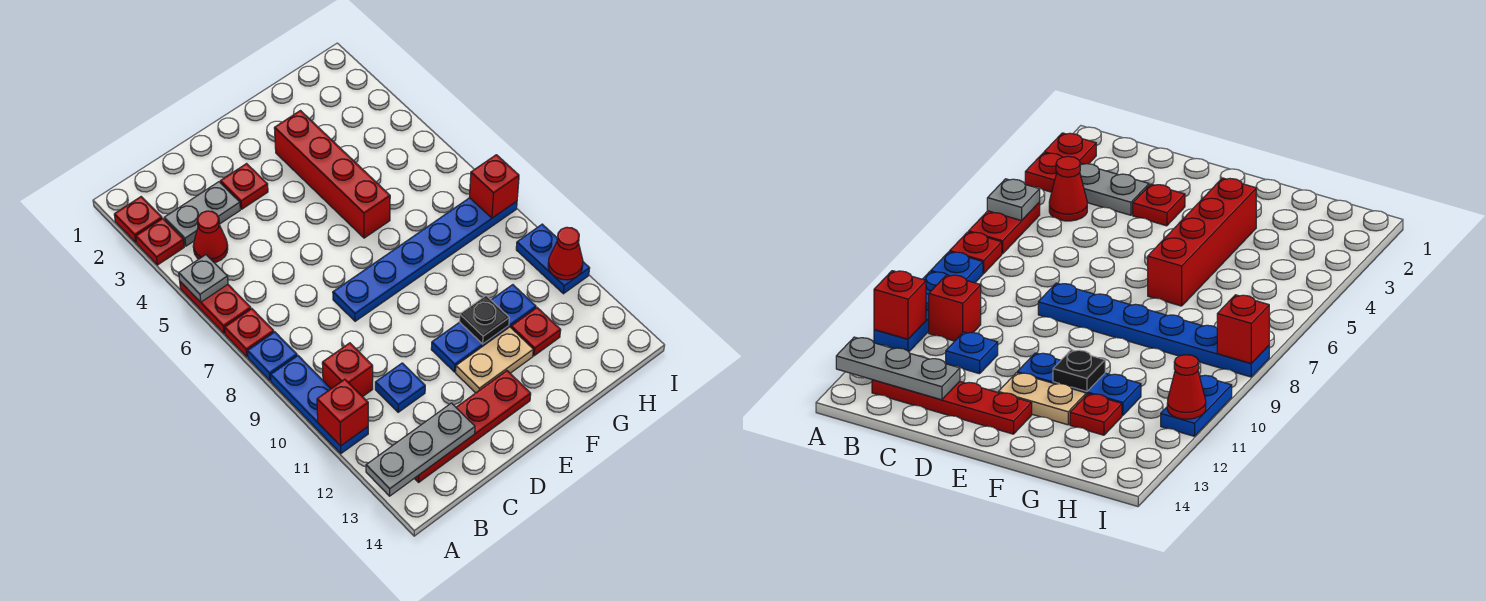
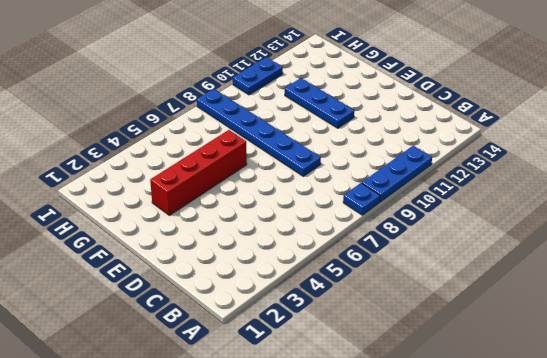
none -> red 1x1 plate [114,197,162,243]
none -> red 1x1 plate [136,218,184,265]
none -> red 1x2 plate [180,282,251,334]

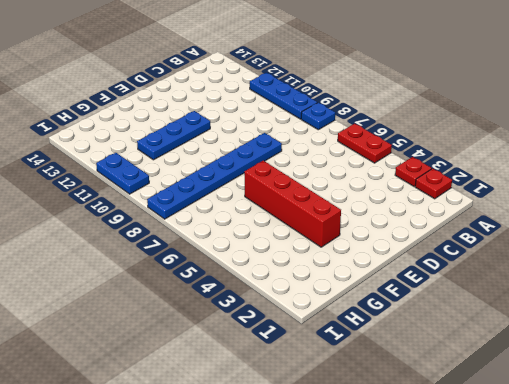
none -> red 1x1 plate [225,309,274,357]
none -> grey 1x2 plate [164,182,240,246]
none -> red 1x1 cone [193,211,228,262]

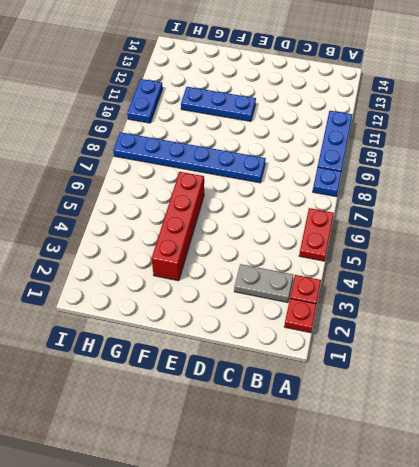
none -> red 1x1 plate [225,309,274,357]
none -> red 1x1 cone [193,211,228,262]
none -> red 1x1 brick [322,343,373,397]

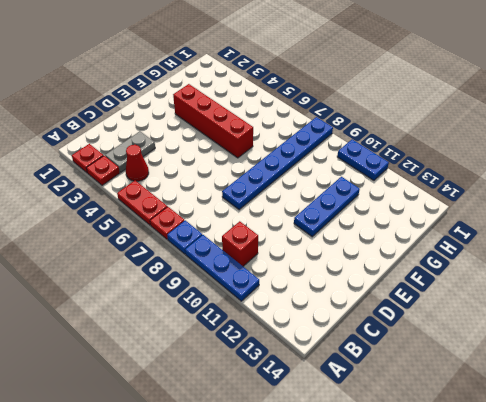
none -> red 1x4 plate [414,371,531,482]
none -> blue 1x1 plate [375,363,425,412]
none -> red 1x1 plate [220,164,268,209]

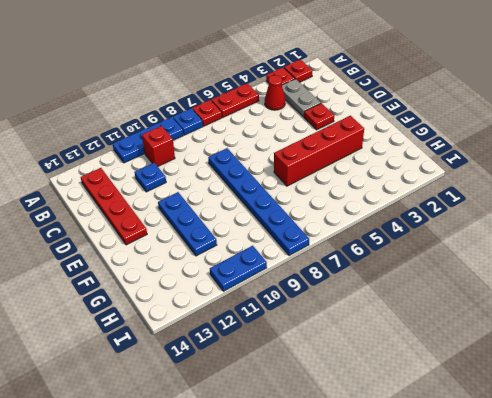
none -> tan 1x2 plate [456,327,533,393]
none -> red 1x1 plate [511,308,561,356]
none -> grey 1x1 plate [179,255,228,302]

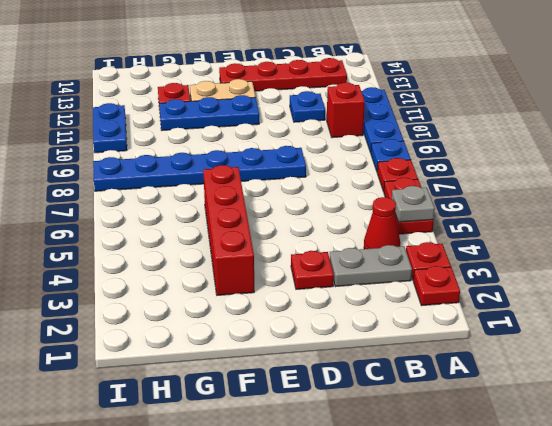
none -> red 1x1 brick [317,379,368,446]
none -> grey 1x3 plate [366,403,475,496]
none -> black 1x1 plate [459,296,509,344]

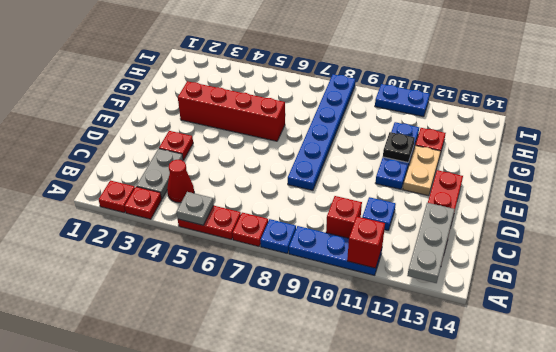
none -> red 1x1 brick [469,155,519,218]
none -> red 1x1 cone [548,227,583,280]

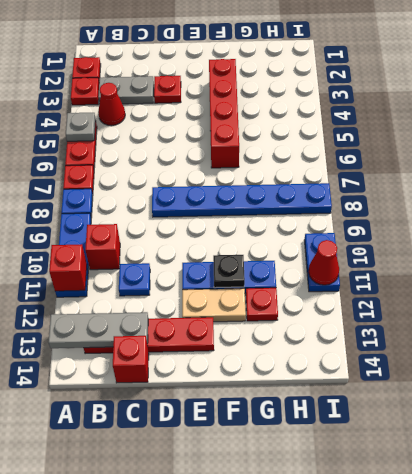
red 1x1 brick [113,336,149,383] -> red 1x1 brick moved to [469,155,519,218]

